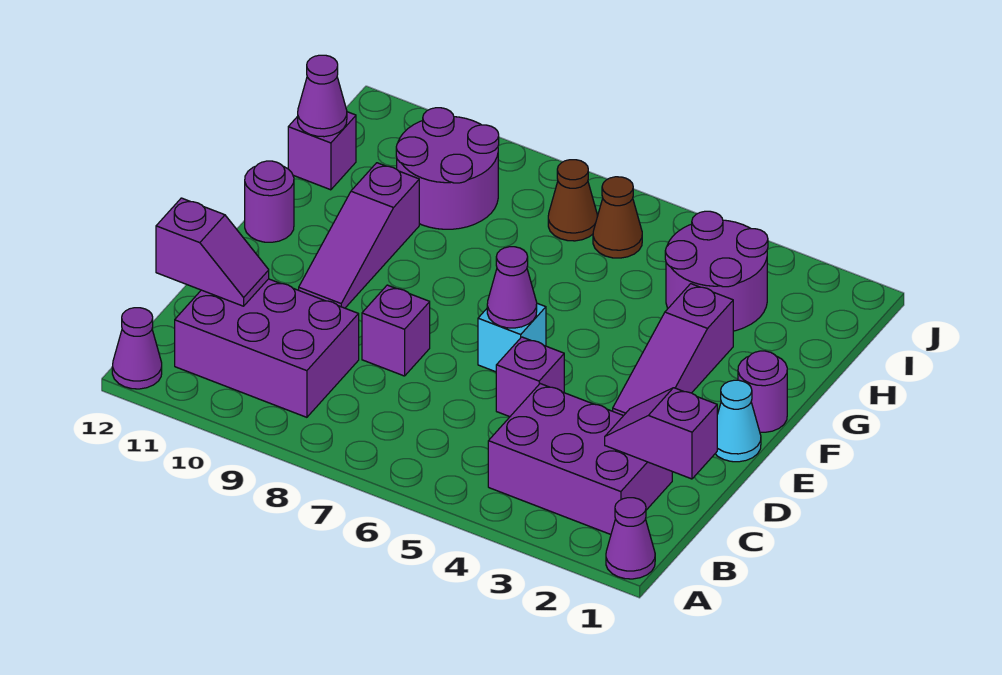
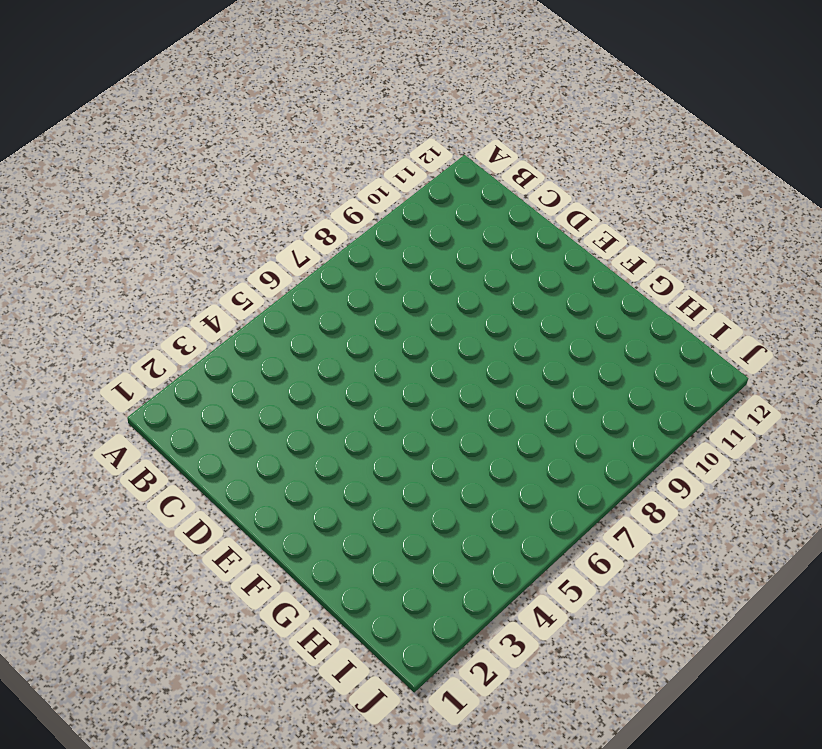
none -> purple 1x1 cone [606,498,655,579]
none -> purple 1x1 cone [112,308,162,389]
none -> purple 2x3 brick [488,384,672,534]

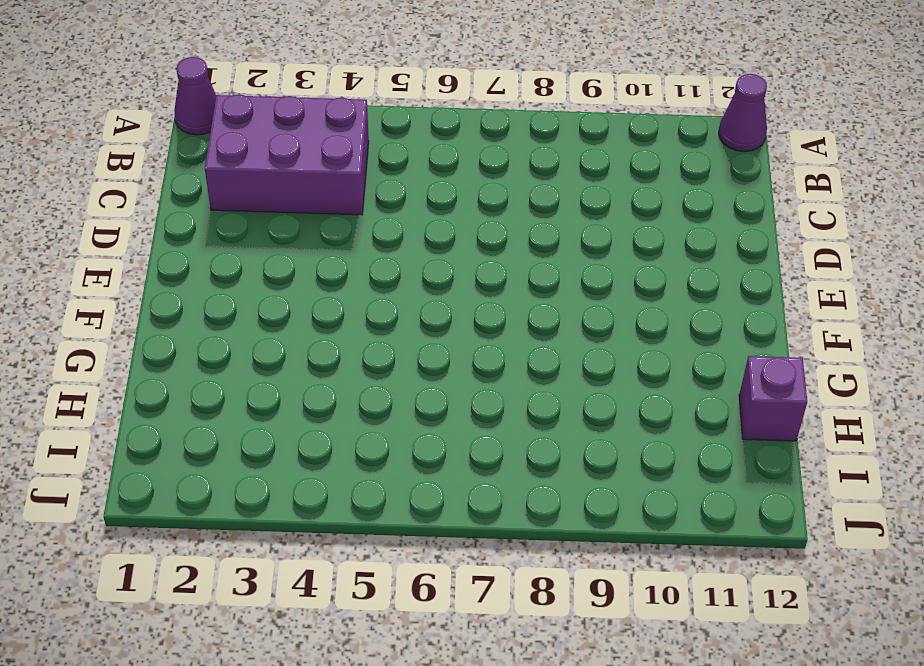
none -> purple 2x3 brick [175,279,359,417]
none -> purple 1x1 brick [496,337,564,417]
none -> purple 1x1 brick [362,285,430,376]

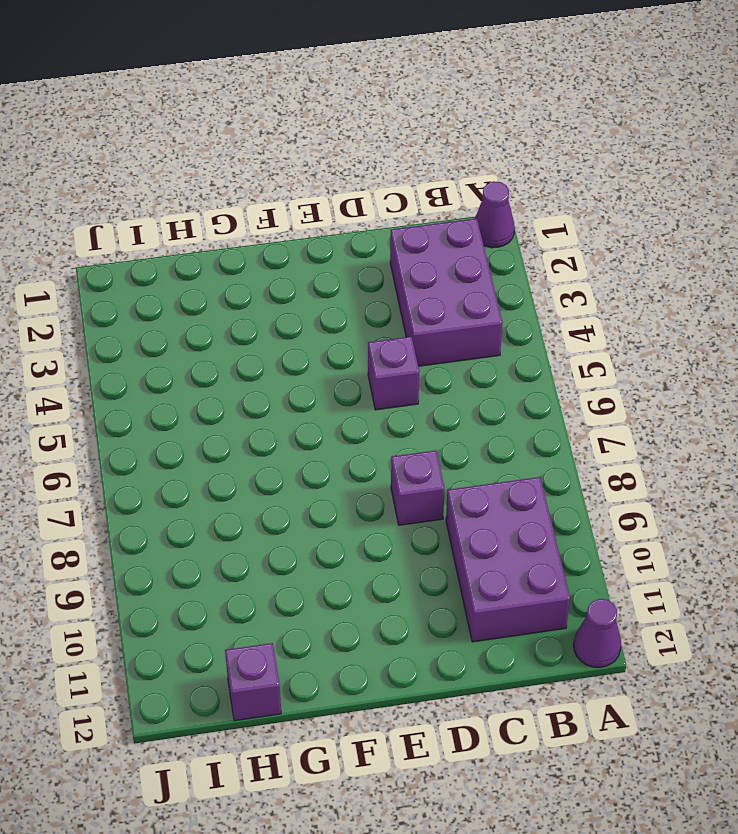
none -> cyan 1x1 cone [715,380,761,462]
none -> purple 1x3 slope [613,284,733,416]
none -> cyan 1x1 brick [478,303,546,372]

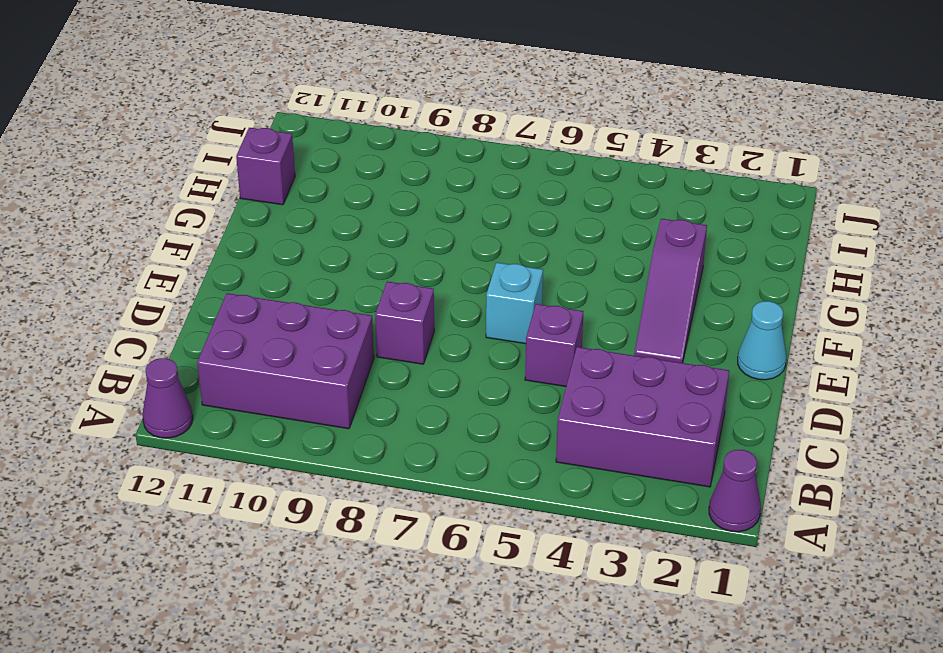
none -> purple 1x3 slope [299,163,419,308]
none -> purple 1x1 round brick [738,351,787,432]
none -> purple 1x1 round brick [245,161,294,242]

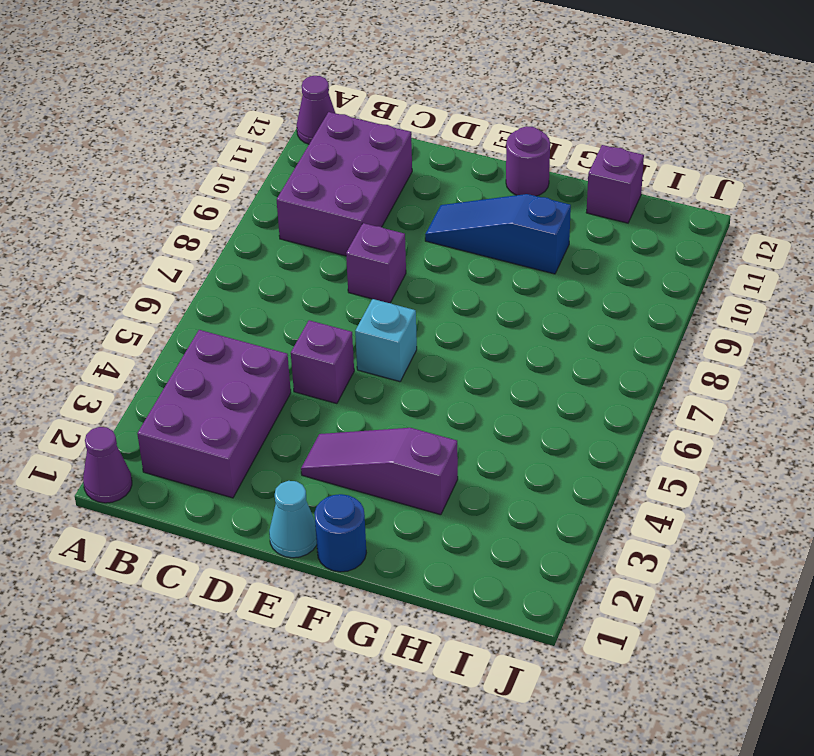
blue 1x3 slope [425,194,571,274] -> purple 1x3 slope [299,163,419,308]
blue 1x1 round brick [314,494,366,572] -> purple 1x1 round brick [738,351,787,432]
none -> purple 2x2 round brick [665,211,768,331]
none -> purple 2x2 round brick [396,108,499,229]
none -> brown 1x1 cone [593,177,642,258]

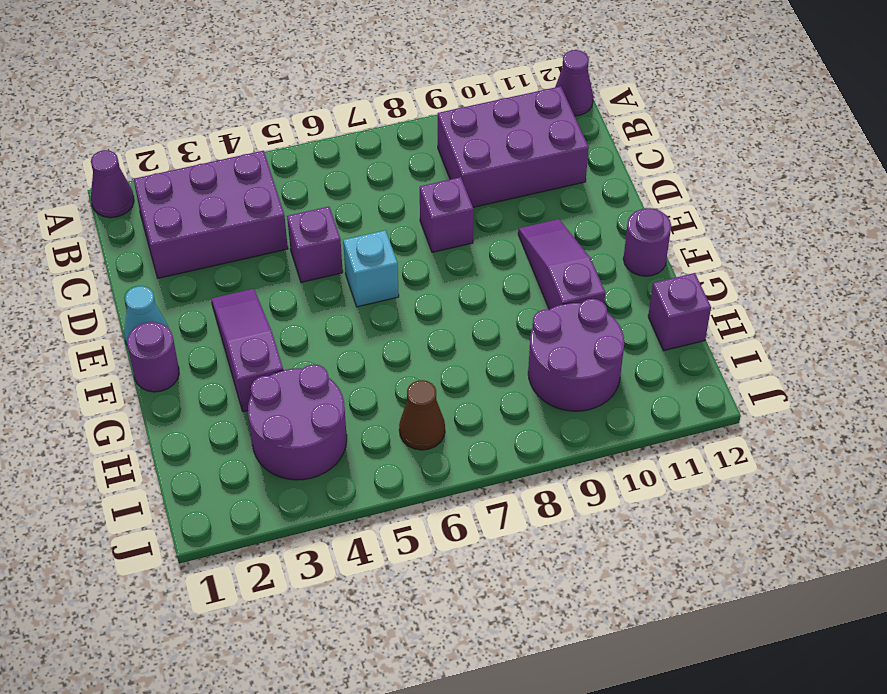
none -> brown 1x1 cone [548,160,598,241]
none -> purple 1x2 slope [605,388,717,479]
none -> purple 1x2 slope [156,198,269,306]

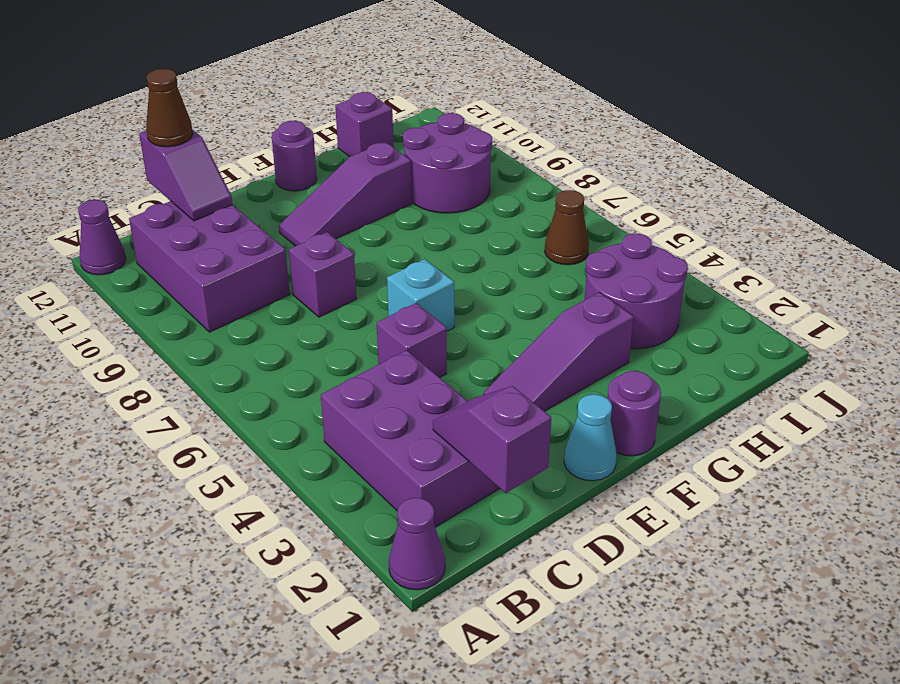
brown 1x1 cone [146,69,193,147] -> brown 1x1 cone moved to [548,160,598,241]
none -> purple 1x1 cone [487,247,537,328]
none -> purple 1x1 cone [298,55,347,137]

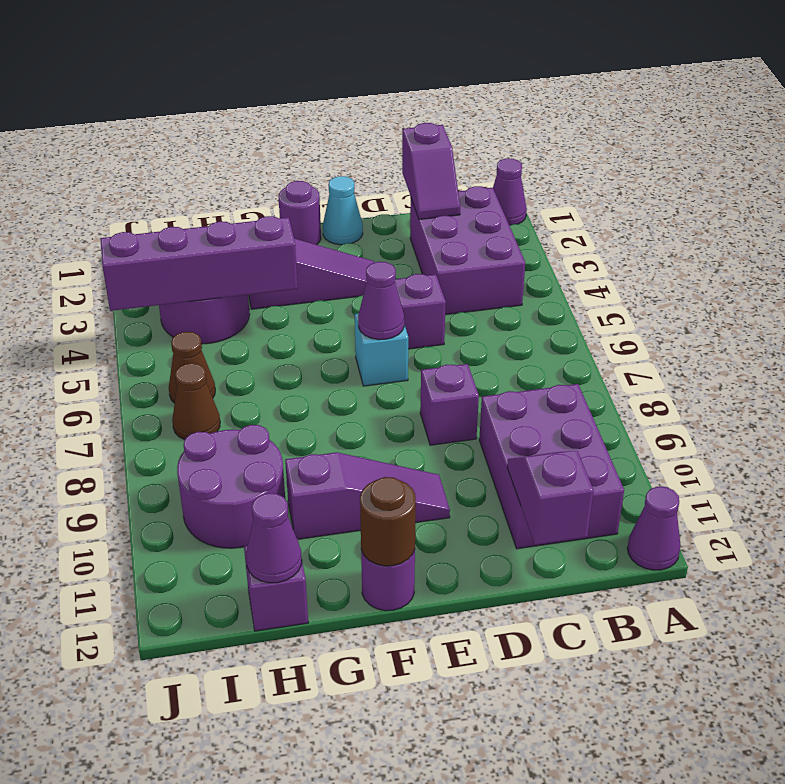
brown 1x1 round brick [360,477,416,566] -> none
purple 1x4 brick [100,216,298,311] -> none

